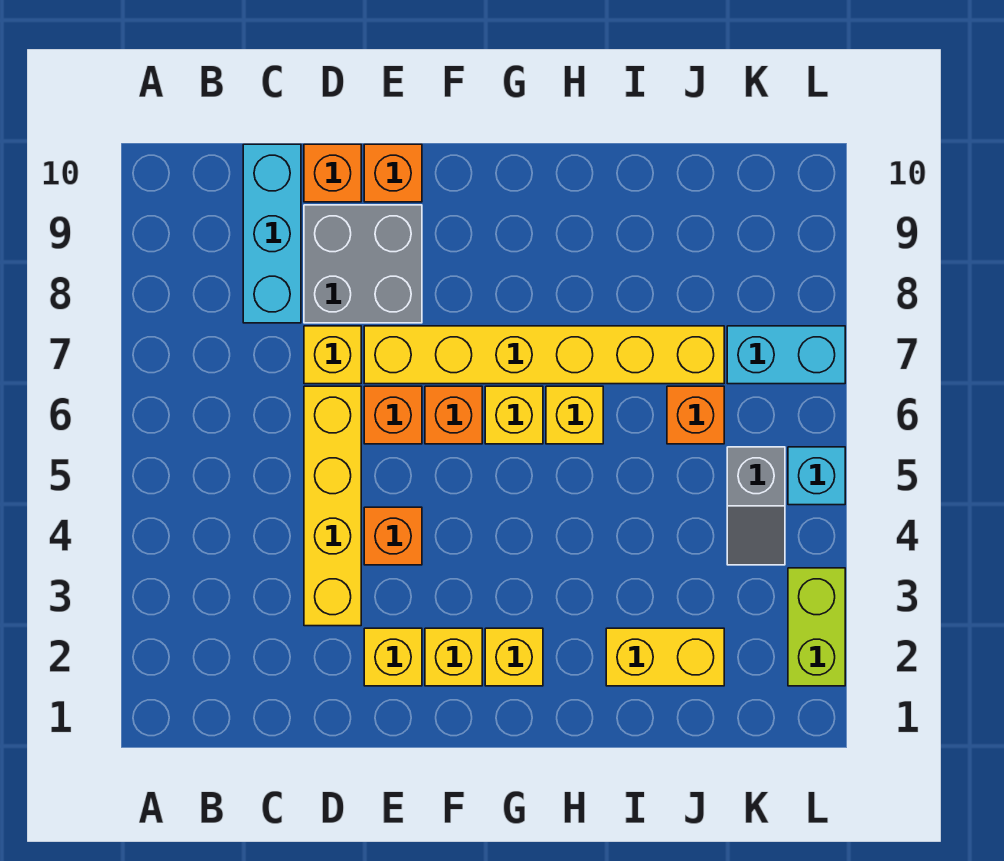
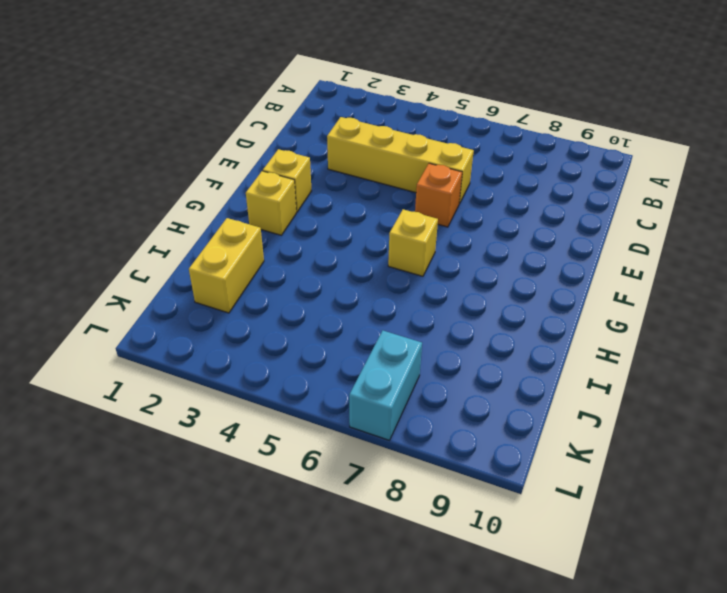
none -> cyan 1x3 brick [243,144,301,323]
none -> yellow 1x1 brick [304,326,361,384]
none -> grey 2x2 brick [304,205,422,323]

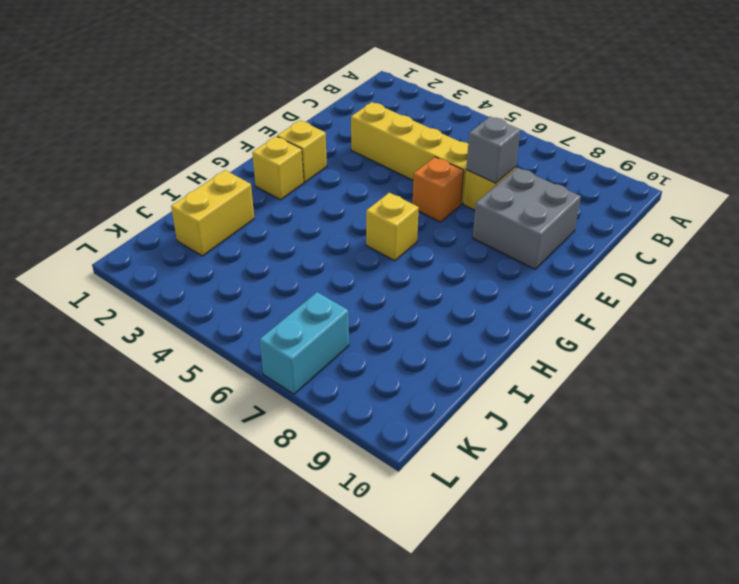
grey 1x1 brick [466,117,520,183] -> none
none -> cyan 1x3 brick [243,144,301,323]
none -> orange 1x1 brick [304,144,361,202]
none -> yellow 1x1 brick [364,628,422,686]

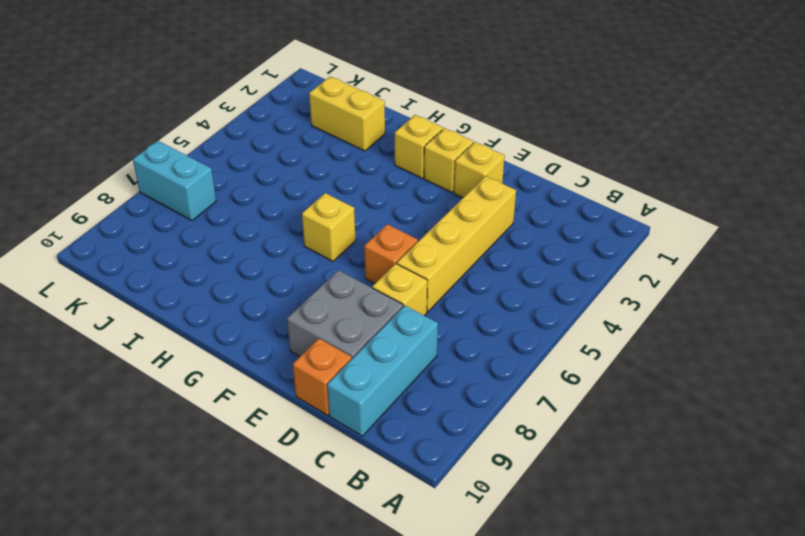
none -> orange 1x1 brick [364,507,422,565]
none -> yellow 1x6 brick [364,326,724,384]
none -> orange 1x1 brick [364,144,422,202]

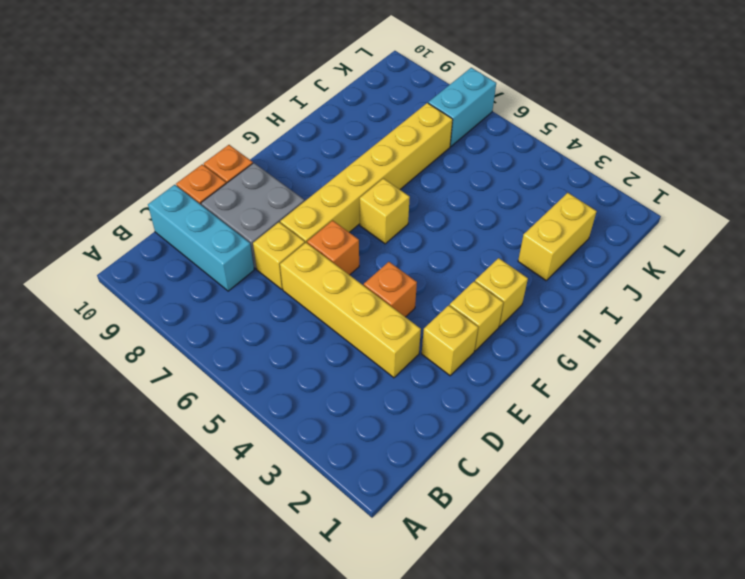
none -> orange 1x1 brick [425,386,482,444]
none -> yellow 1x1 brick [546,386,603,444]
none -> orange 1x1 brick [667,386,724,444]

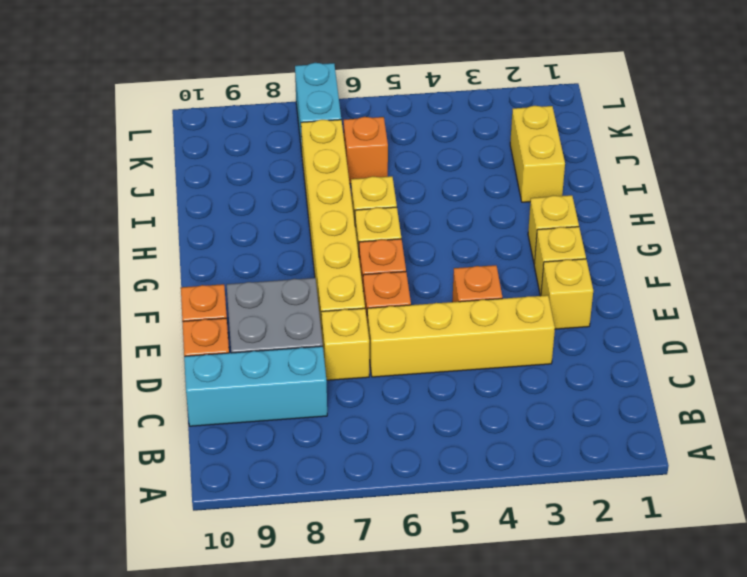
none -> grey 1x2 slope [727,447,785,565]
none -> lime 1x2 brick [788,568,845,686]
none -> cyan 1x1 brick [788,447,845,505]

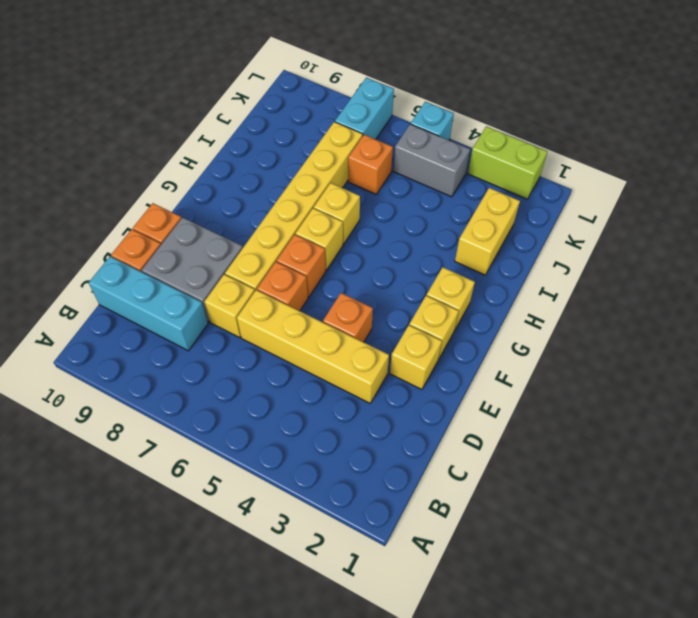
grey 1x2 brick [393,124,470,197] -> grey 1x2 slope [727,447,785,565]

